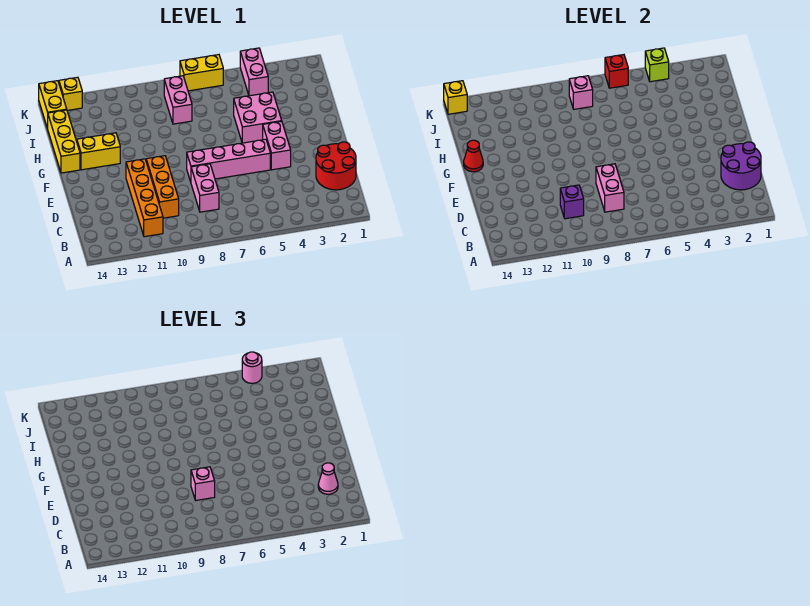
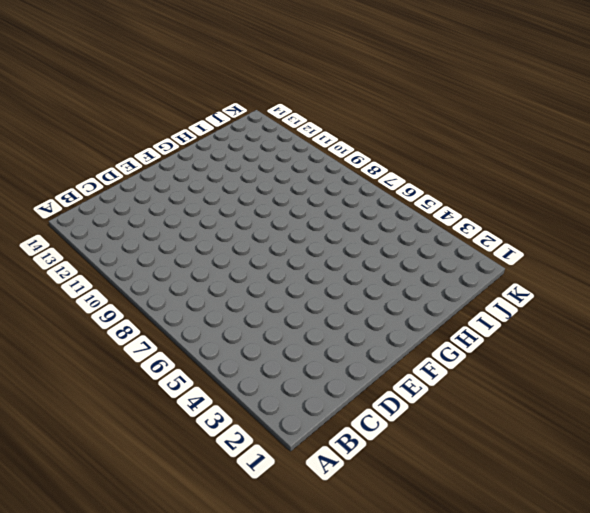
none -> orange 1x4 brick [126,159,163,237]
none -> red 2x2 round brick [316,142,356,190]
none -> pink 1x2 brick [191,164,219,212]

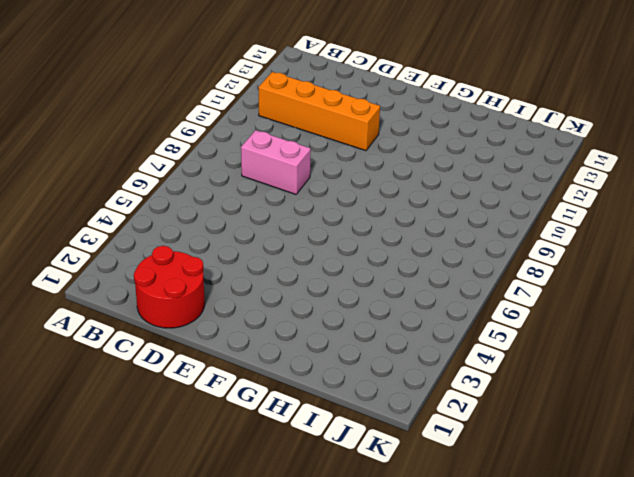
none -> orange 1x3 brick [146,156,179,218]
none -> pink 1x2 brick [263,121,291,170]
none -> pink 1x4 brick [187,139,270,182]

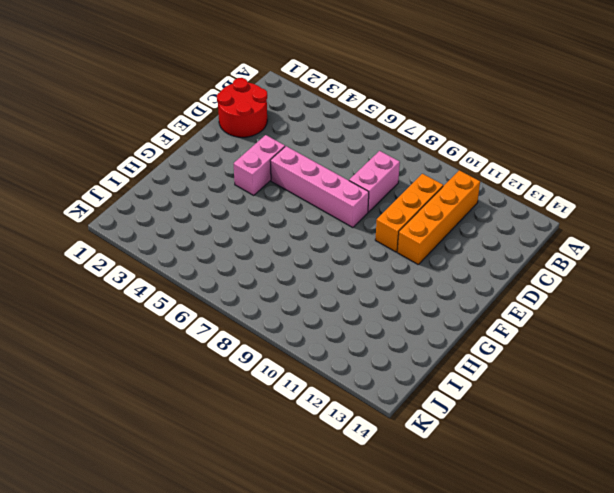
none -> pink 2x2 brick [234,92,282,143]
none -> yellow 1x2 brick [77,133,120,170]
none -> yellow 1x3 brick [48,110,80,173]

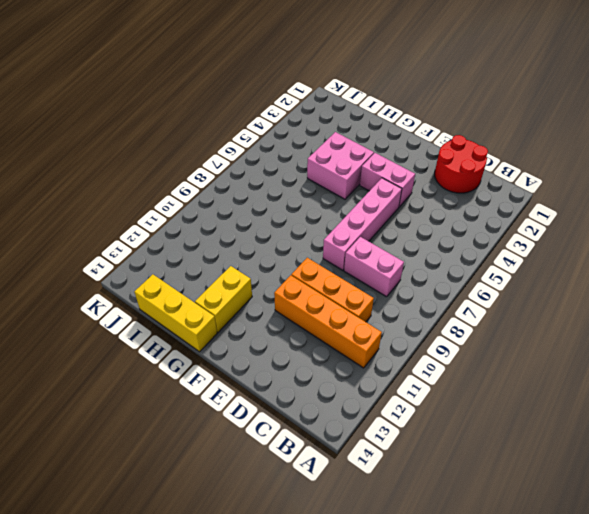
none -> pink 1x2 brick [164,76,192,124]
none -> pink 1x2 brick [240,48,268,96]
none -> yellow 1x2 brick [39,81,67,129]

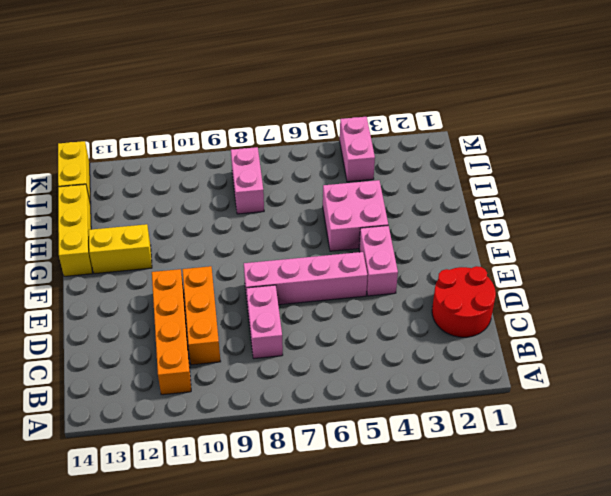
none -> yellow 1x2 brick [180,55,223,91]
none -> yellow 1x1 brick [59,77,82,110]
none -> purple 2x2 round brick [721,142,761,190]

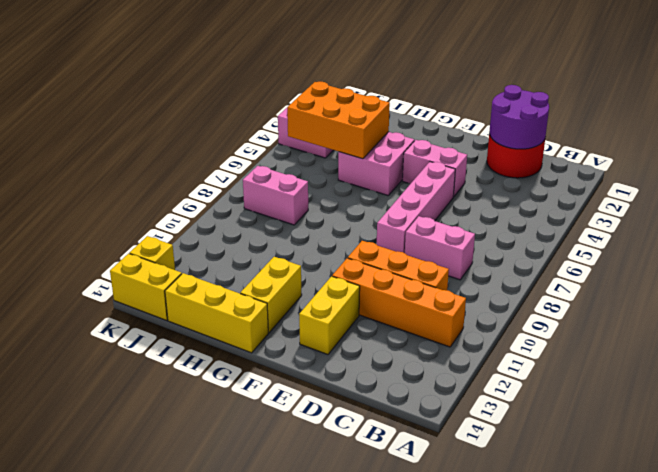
yellow 1x2 brick [299,276,360,355] -> yellow 1x2 brick moved to [180,55,223,91]
orange 2x3 brick [287,82,390,159] -> none
none -> pink 1x2 brick [596,164,624,212]
none -> purple 1x1 brick [560,185,584,219]
none -> red 1x1 cone [464,140,483,172]

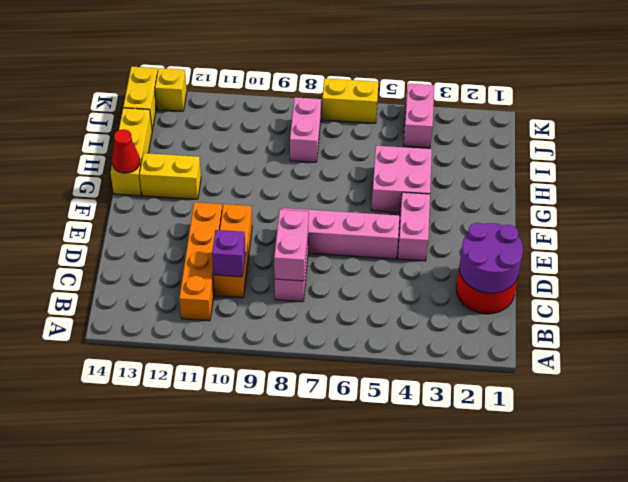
none -> pink 1x1 brick [569,76,593,109]
none -> lime 1x1 brick [645,48,669,82]
none -> red 1x1 brick [605,55,628,88]

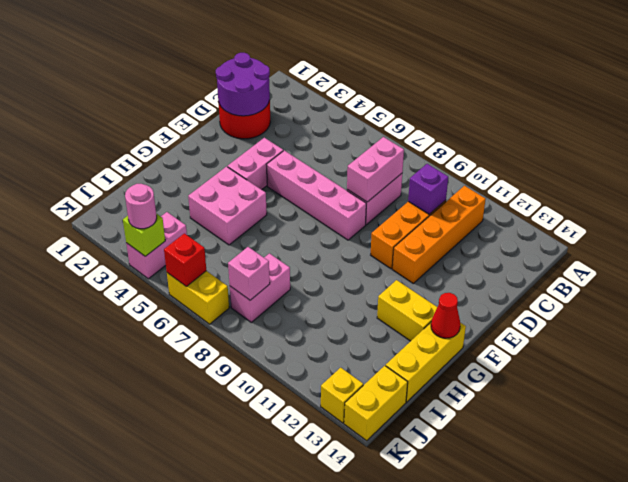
none -> yellow 1x1 brick [444,81,467,114]
none -> pink 1x1 cone [318,463,338,494]
none -> pink 1x1 brick [191,467,215,500]

